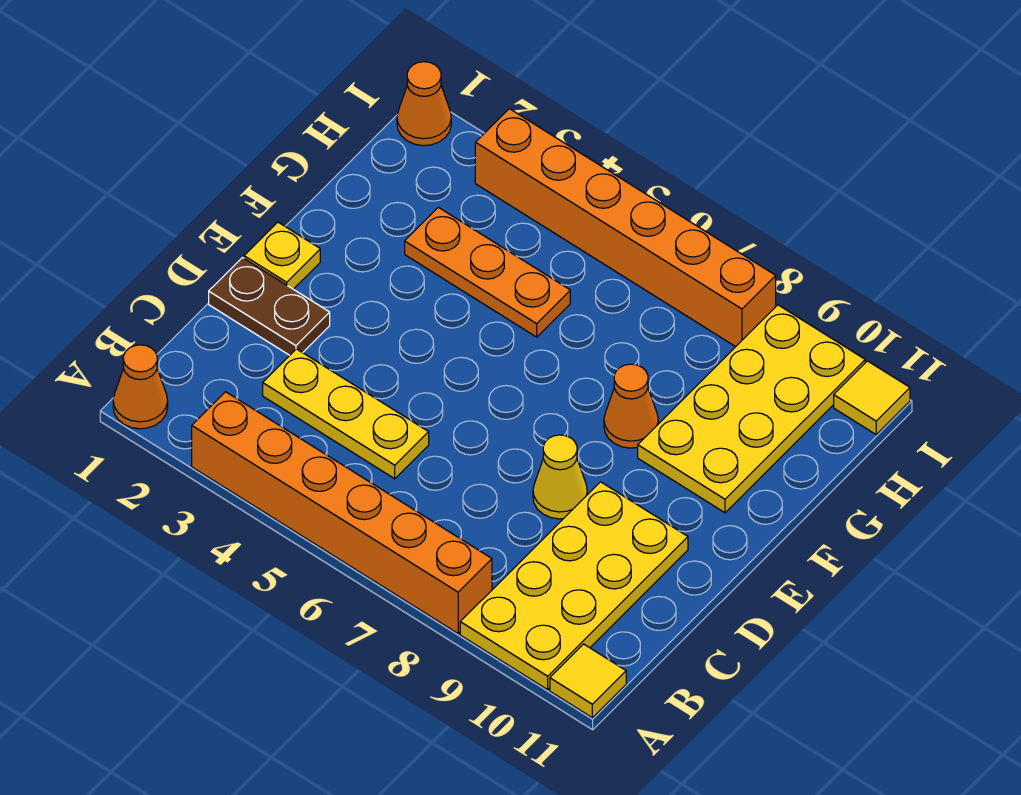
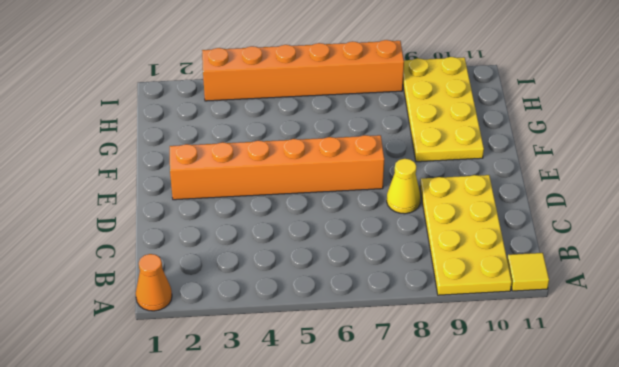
orange 1x6 brick [170,135,384,200] -> orange 1x6 brick moved to [192,392,492,634]
none -> yellow 1x3 plate [263,349,429,479]
none -> brown 1x2 plate [209,258,330,355]
none -> yellow 1x1 plate [244,222,320,289]

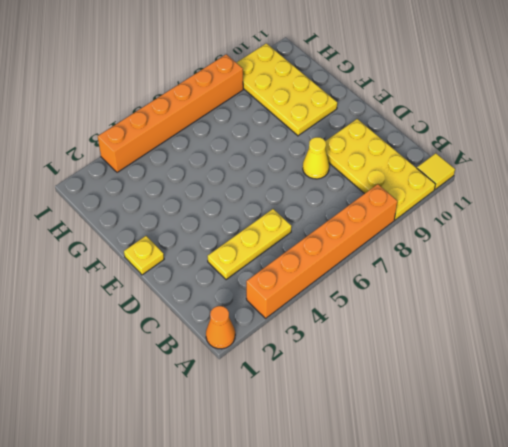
none -> brown 1x2 plate [209,258,330,355]
none -> orange 1x1 cone [604,364,658,448]
none -> orange 1x3 plate [405,207,570,337]

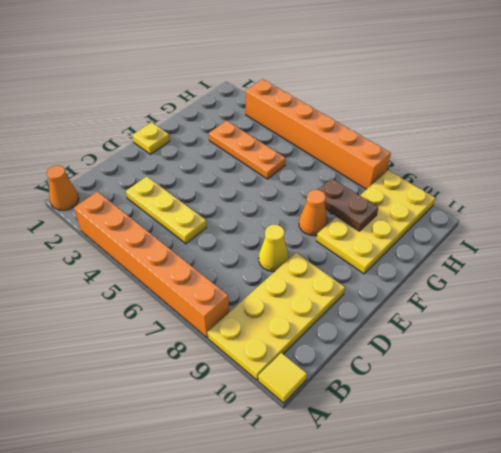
brown 1x2 plate [318,178,378,231] -> brown 1x2 plate moved to [209,258,330,355]
none -> orange 1x1 cone [397,62,451,146]
none -> yellow 1x1 tile [834,361,910,434]

